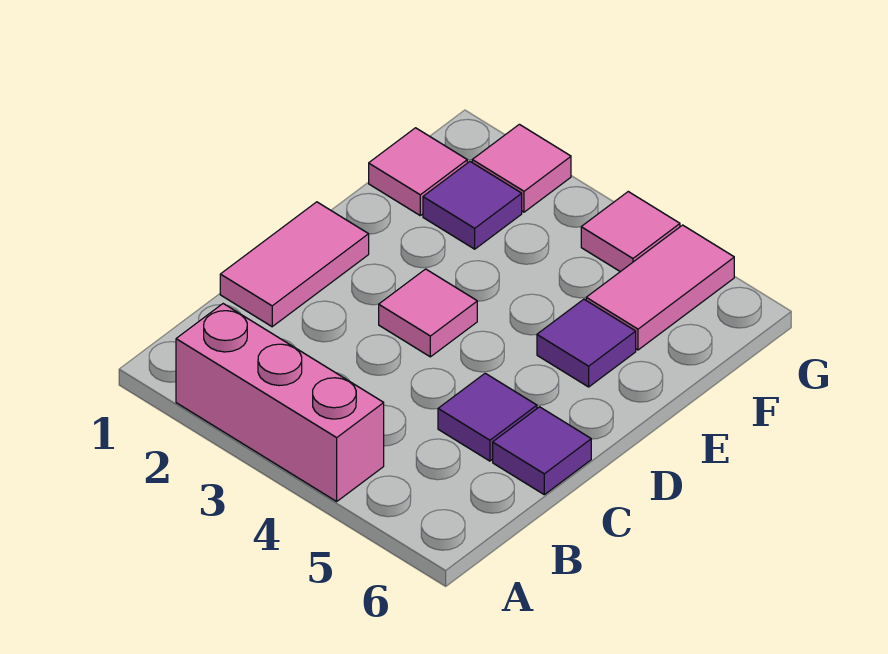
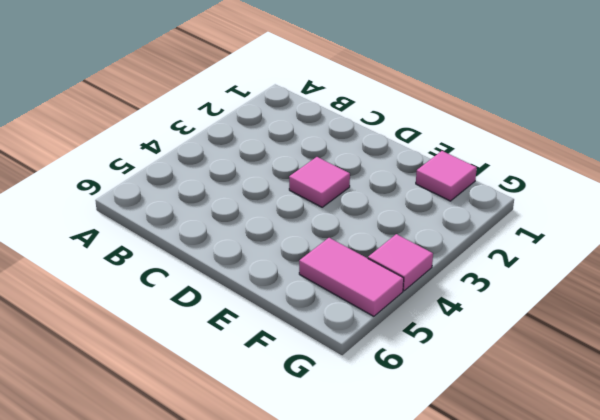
none -> pink 1x3 brick [176,304,384,501]
none -> pink 1x2 tile [220,202,369,327]

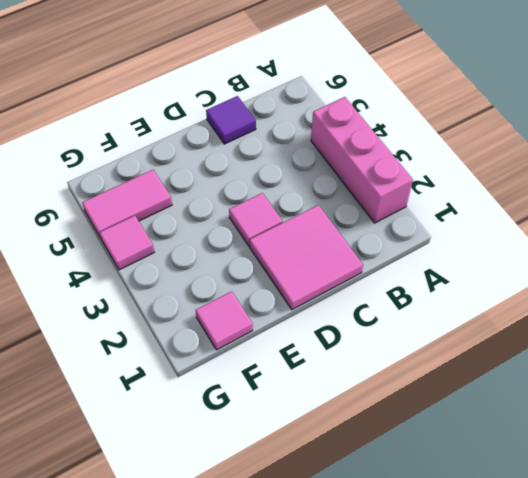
pink 2x2 tile [250,205,363,310] -> pink 1x2 tile [220,202,369,327]
none -> purple 1x1 tile [438,373,537,461]
none -> purple 1x1 tile [537,299,636,387]

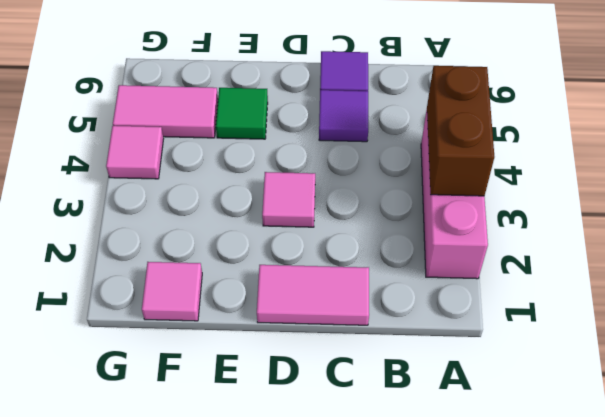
brown 1x2 brick [427,66,494,196] -> none
green 1x1 tile [216,88,268,139] -> purple 1x1 tile [537,299,636,387]
none -> purple 1x1 tile [423,162,522,249]
none -> pink 1x1 tile [472,124,571,212]

